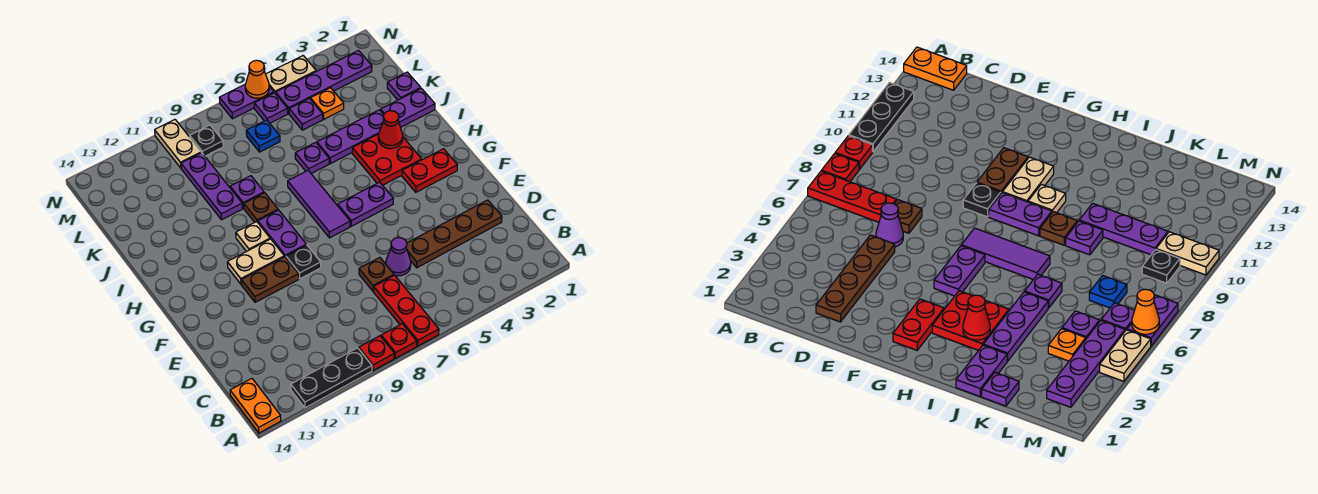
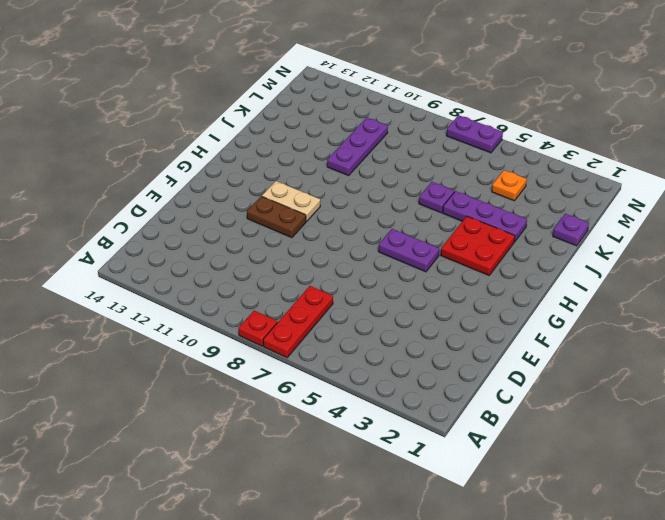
none -> red 1x1 plate [359,336,394,371]
none -> black 1x3 plate [291,348,372,408]
none -> orange 1x2 plate [230,378,281,433]
none -> brown 1x4 plate [407,200,502,268]

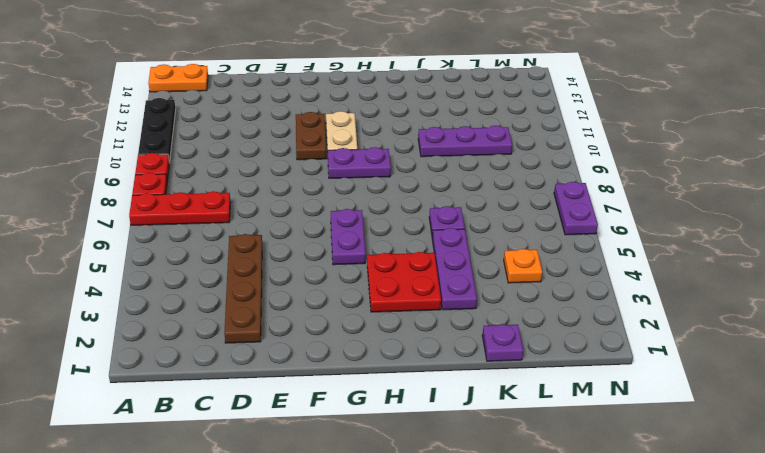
none -> purple 1x1 cone [386,237,411,276]
none -> brown 1x1 plate [359,258,394,291]
none -> black 1x1 plate [286,245,321,279]
none -> red 1x2 plate [402,149,457,192]

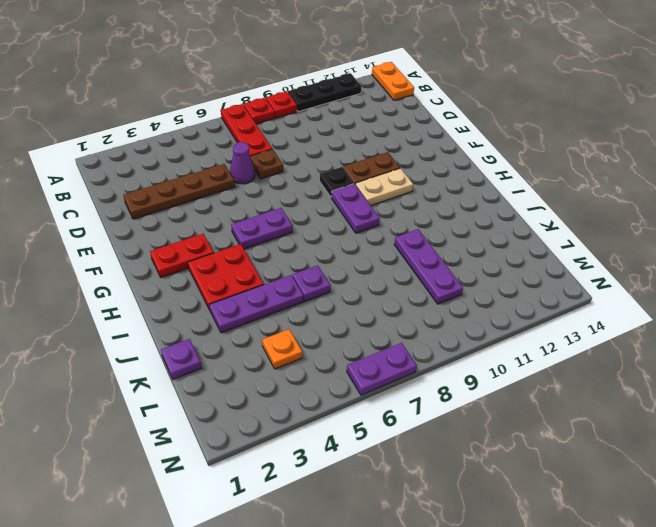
none -> purple 1x3 tile [288,170,350,238]
none -> tan 1x1 plate [236,221,270,252]
none -> brown 1x1 plate [244,193,278,222]
none -> purple 1x2 plate [381,88,435,127]

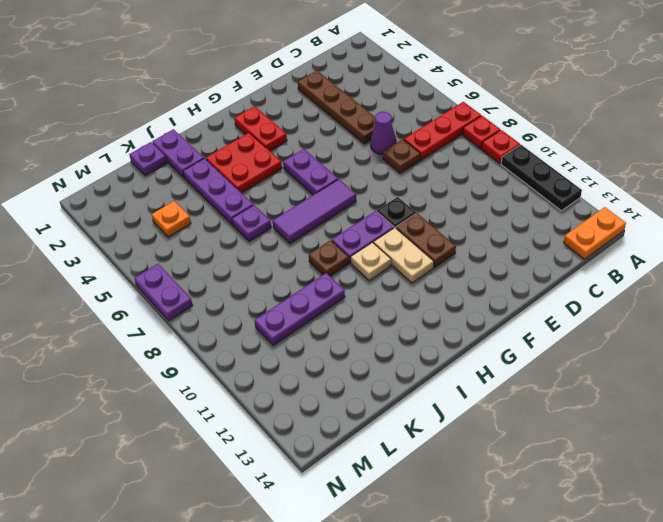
none -> purple 1x1 plate [230,176,264,208]
none -> purple 1x1 plate [289,98,323,130]
none -> blue 1x1 plate [246,120,280,152]
none -> purple 1x4 plate [276,51,372,114]

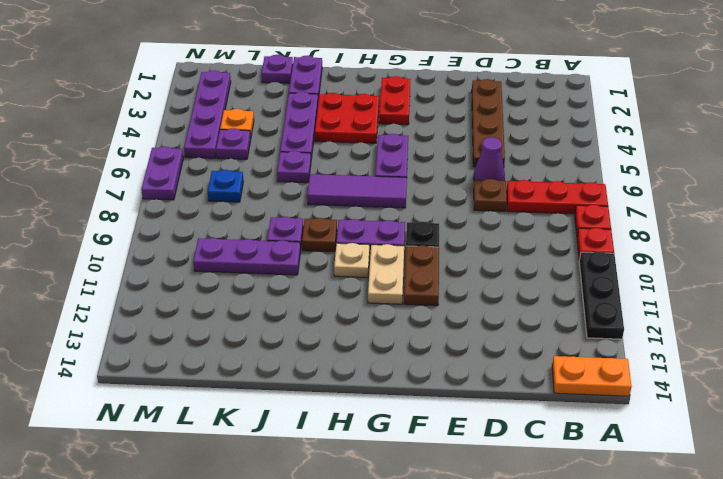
none -> purple 1x1 plate [254,93,288,123]
none -> black 1x1 plate [190,125,223,156]
none -> tan 1x2 plate [155,120,201,168]
none -> tan 1x2 plate [266,56,316,94]

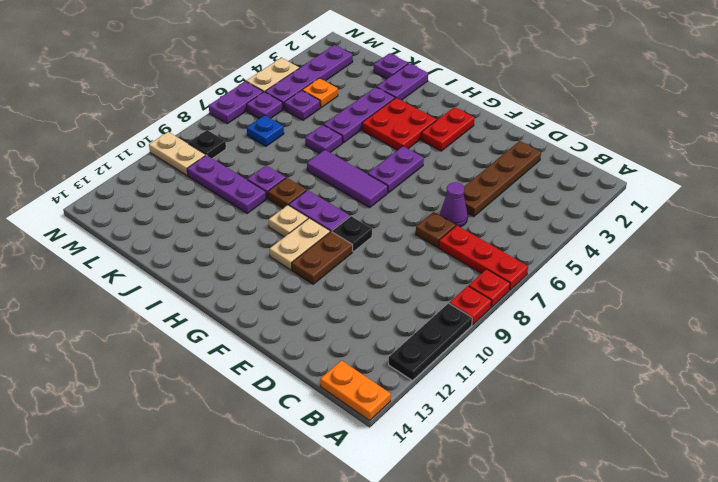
none -> red 1x1 cone [378,111,403,149]
none -> orange 1x1 cone [245,60,269,98]

